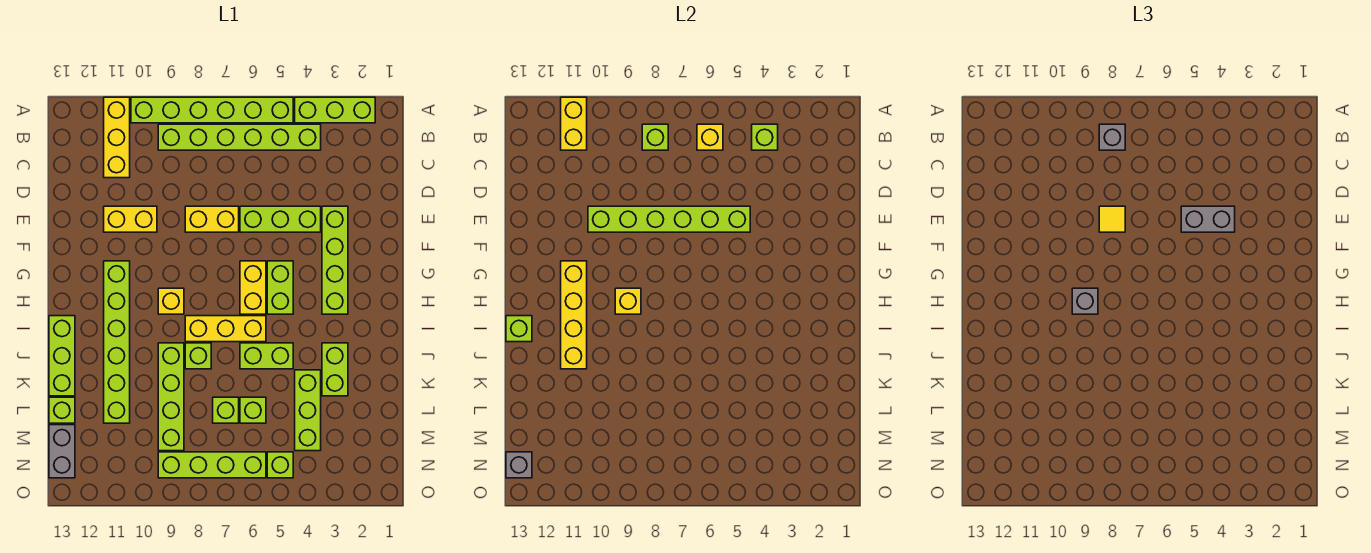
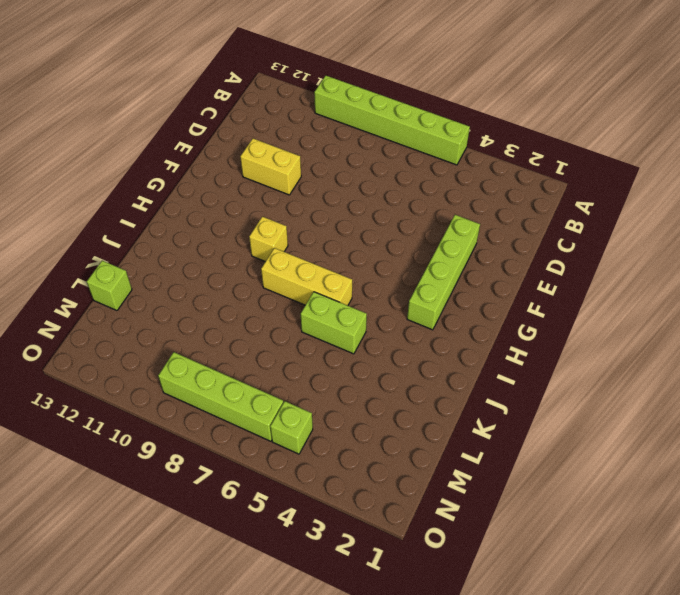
none -> lime 1x3 brick [295,97,375,123]
none -> yellow 1x3 brick [104,97,130,178]
none -> lime 1x6 brick [158,124,321,150]
none -> lime 1x3 brick [240,206,321,232]

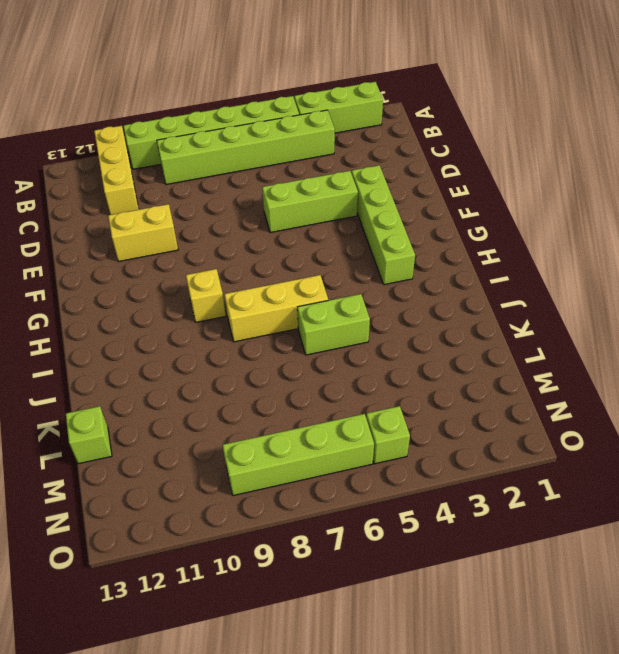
none -> yellow 1x2 brick [185,206,239,232]
none -> lime 1x2 brick [267,261,293,314]
none -> yellow 1x2 brick [240,261,266,314]
none -> lime 1x6 brick [104,261,130,423]

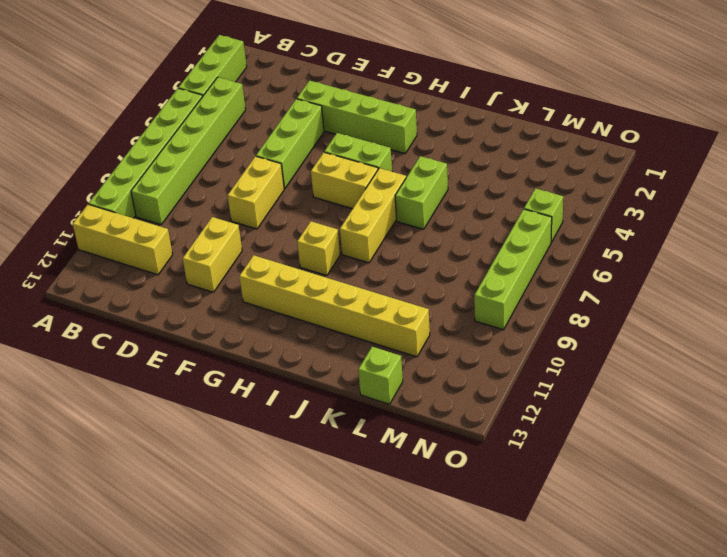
yellow 1x6 brick [239,255,430,357] -> lime 1x6 brick [104,261,130,423]
none -> lime 1x3 brick [49,316,75,396]
none -> lime 1x2 brick [322,343,348,396]
none -> lime 1x1 brick [185,343,211,369]
none -> lime 1x4 brick [158,343,184,451]

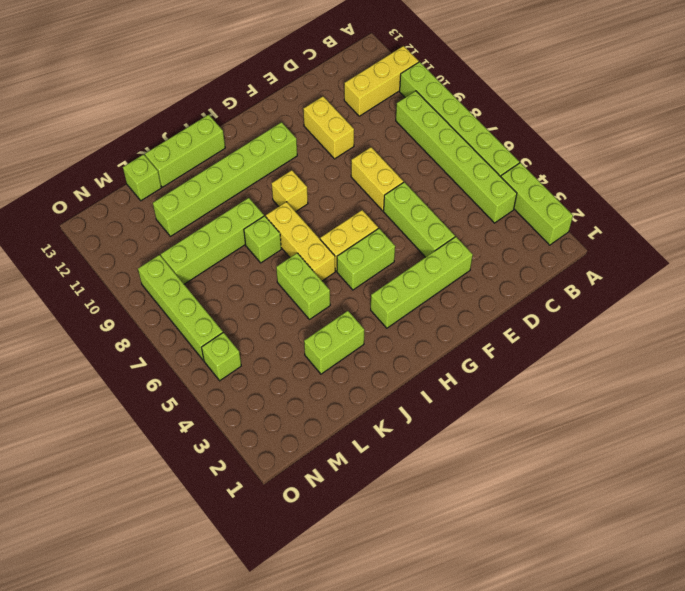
none -> lime 1x3 brick [295,370,321,451]
none -> lime 1x1 brick [240,397,266,423]
none -> lime 1x1 brick [213,397,239,423]
none -> grey 1x2 brick [49,425,75,478]

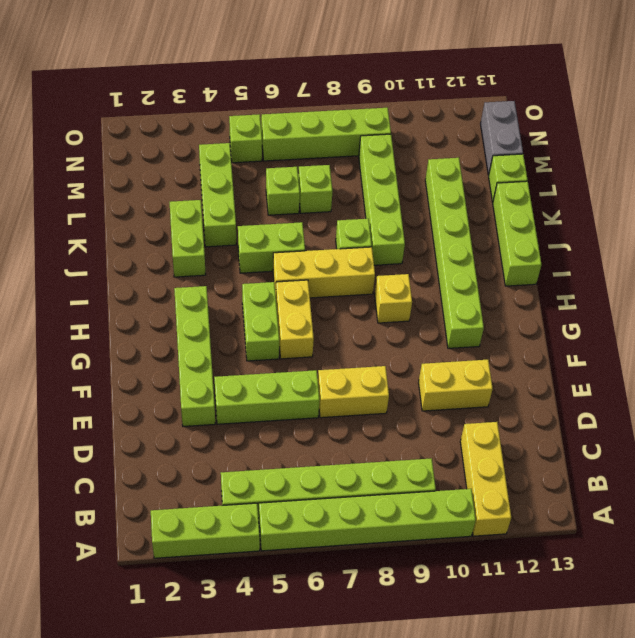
none -> yellow 1x2 brick [561,97,587,150]
none -> lime 1x1 brick [752,124,778,150]
none -> yellow 1x1 brick [697,124,723,150]
none -> lime 1x1 brick [642,124,668,150]

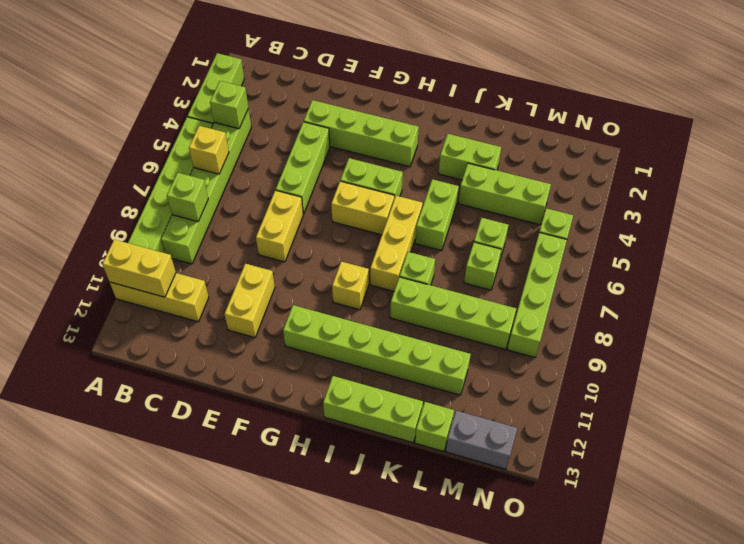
none -> lime 1x6 brick [588,206,750,232]
none -> yellow 1x4 brick [561,261,587,369]
none -> yellow 1x1 brick [615,288,641,314]
none -> lime 1x1 brick [506,316,532,342]

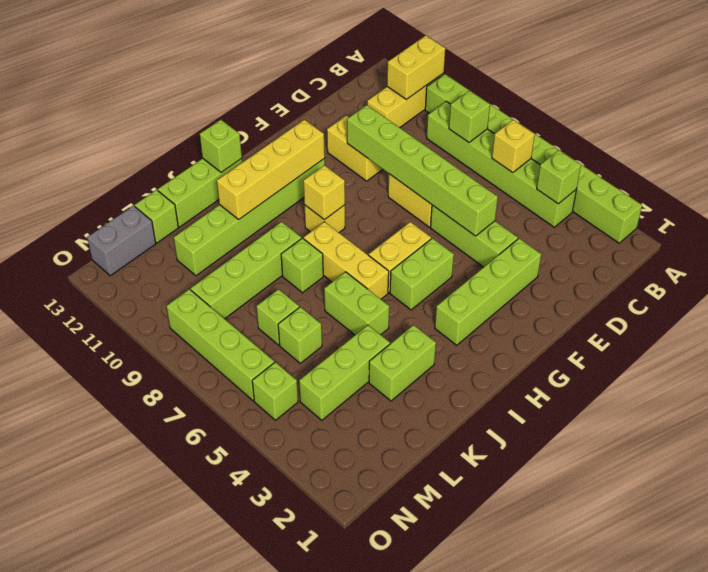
none -> grey 1x1 brick [506,452,532,478]
none -> grey 1x1 brick [1099,124,1125,150]
none -> grey 1x2 brick [1181,206,1235,232]
none -> yellow 1x1 tile [1099,206,1125,232]

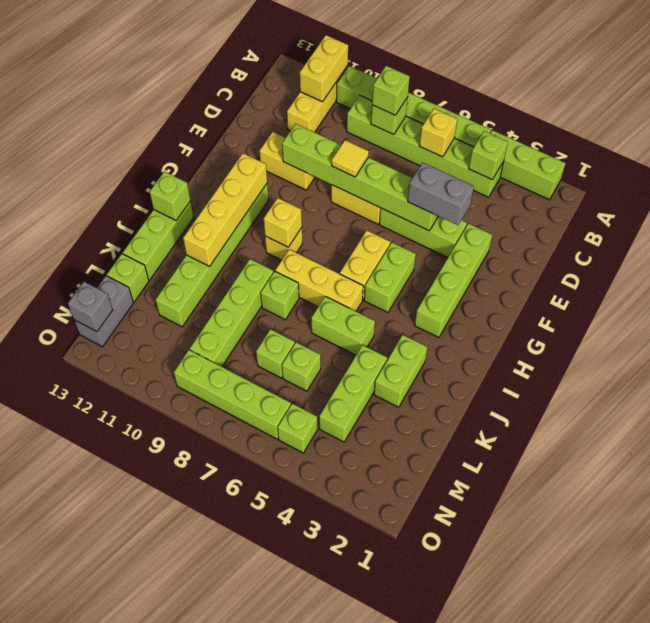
lime 1x1 brick [372,66,410,115] -> grey 1x1 brick [1099,124,1125,150]
none -> grey 1x1 brick [1072,288,1098,314]

